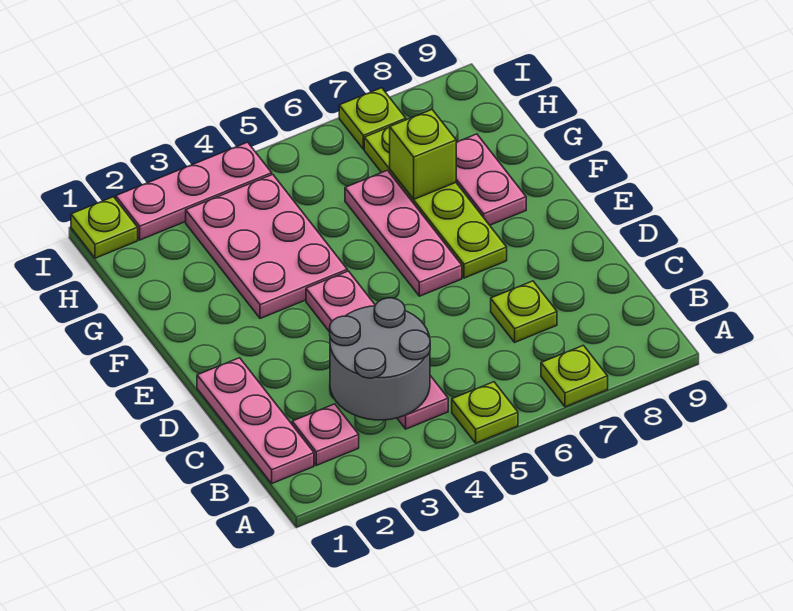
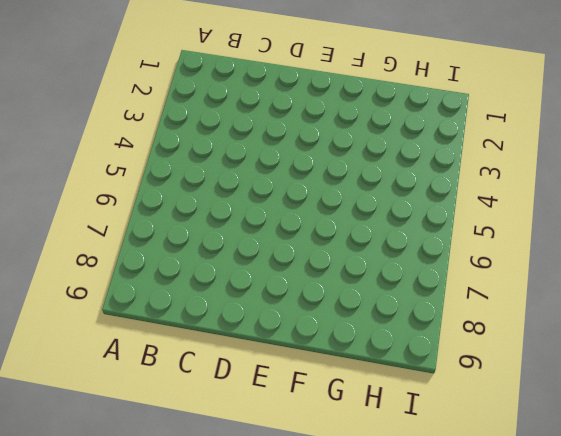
none -> lime 1x1 plate [452,382,518,443]
none -> lime 1x1 plate [541,345,608,407]
none -> pink 1x3 plate [197,358,314,483]

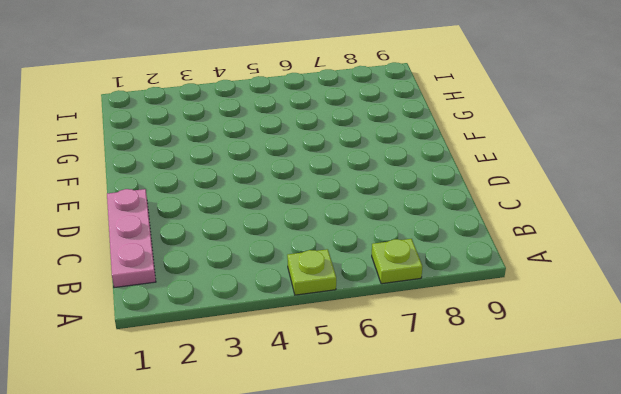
none -> pink 1x1 plate [292,404,359,465]
none -> pink 1x4 plate [306,271,448,429]
none -> lime 1x1 plate [491,281,557,342]

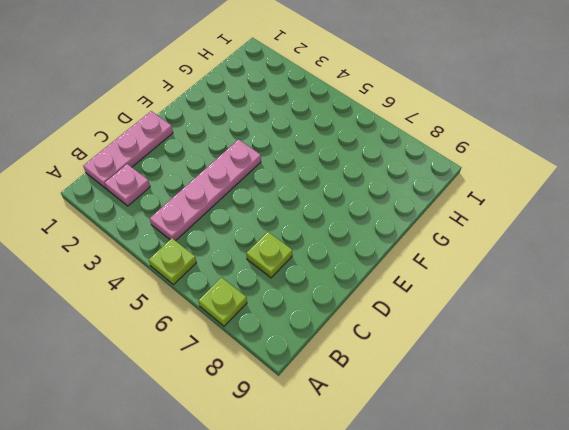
none -> pink 1x3 plate [345,170,462,296]
none -> lime 1x4 plate [364,127,507,278]
none -> pink 2x3 plate [186,175,347,318]

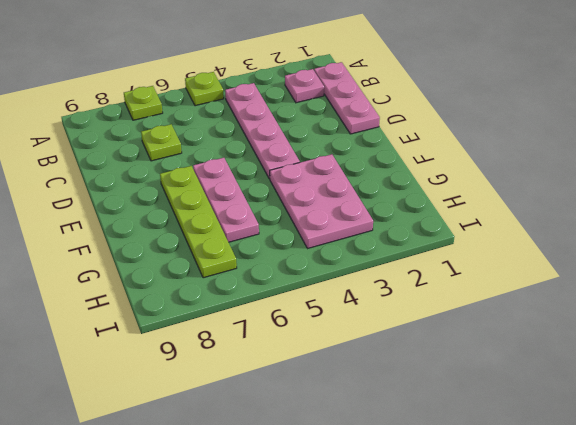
none -> pink 1x2 plate [456,134,526,225]
none -> lime 1x1 plate [71,197,138,258]
none -> pink 1x3 plate [116,142,272,240]

